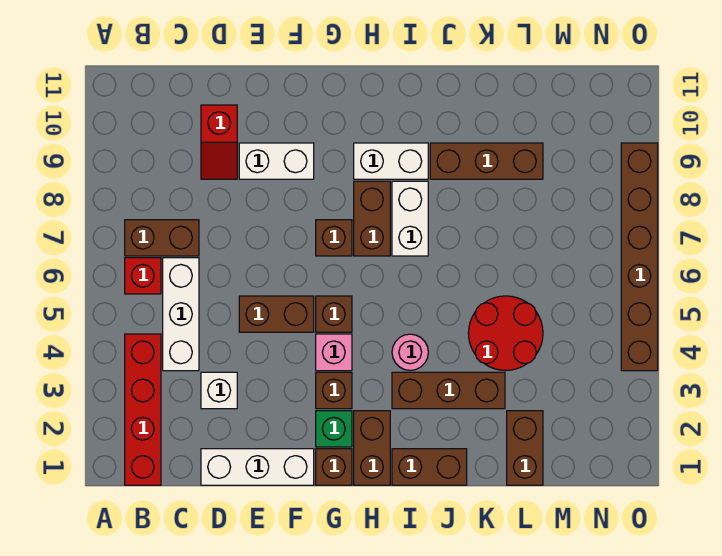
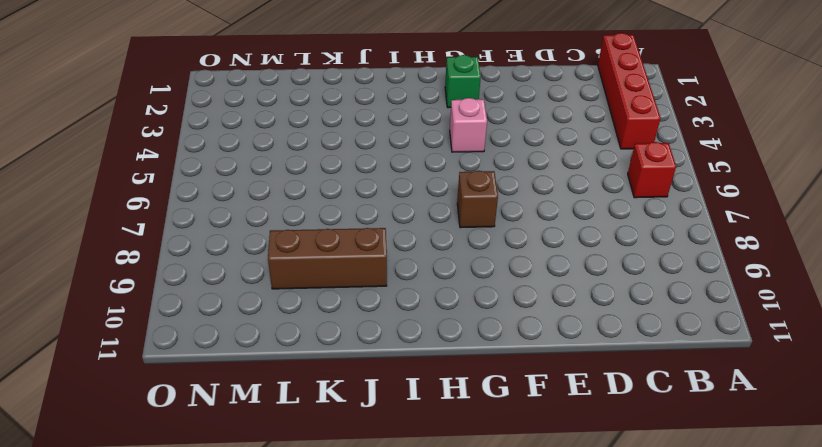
none -> brown 1x2 brick [125,220,199,256]
none -> white 1x3 brick [163,258,199,371]
none -> white 1x3 brick [201,449,314,485]

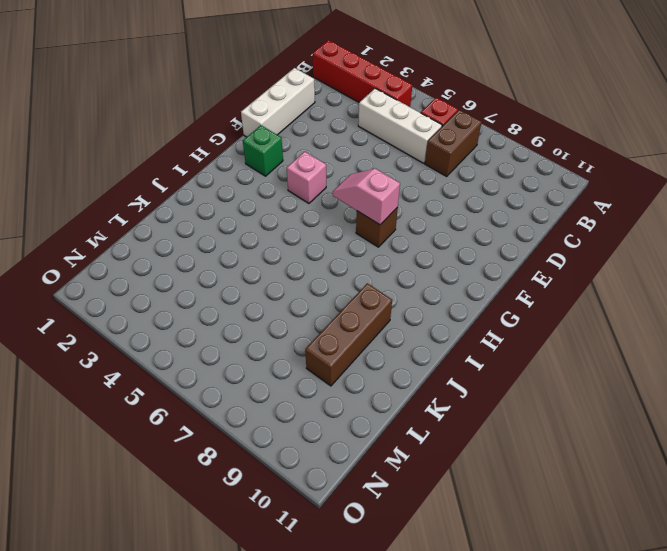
pink 1x2 slope [333,169,400,225] -> none
none -> white 1x1 brick [201,372,237,409]
none -> red 1x2 slope [201,105,237,179]
none -> brown 1x2 brick [239,296,314,332]

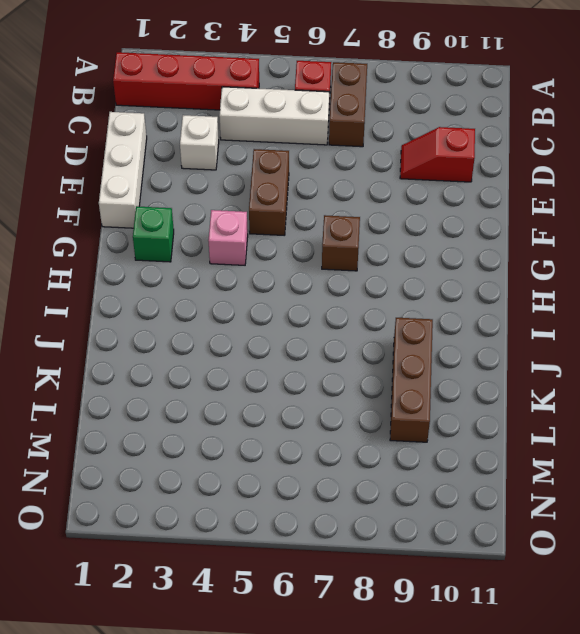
none -> white 1x2 brick [239,143,314,179]
none -> brown 1x1 brick [316,449,352,485]
none -> brown 1x1 brick [316,372,352,409]

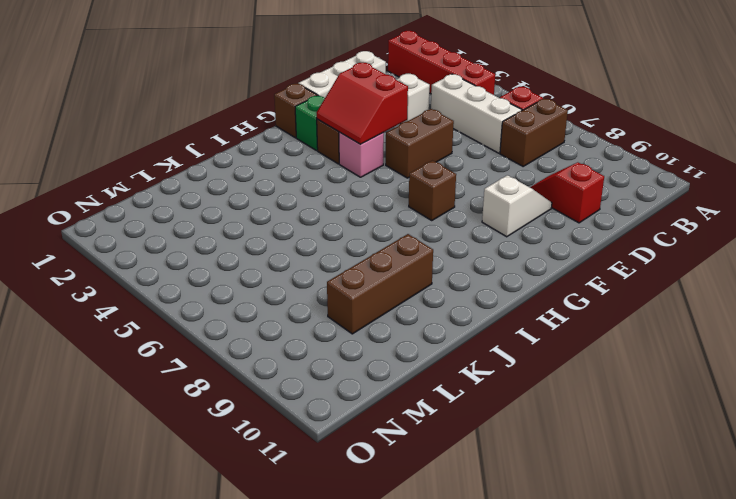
white 1x2 slope [482,175,552,237] -> white 1x2 brick [239,143,314,179]
red 2x2 slope [317,63,408,144] -> none
none -> brown 1x1 brick [316,296,352,332]
none -> brown 1x2 brick [354,411,390,485]
none -> brown 1x2 brick [354,181,390,256]

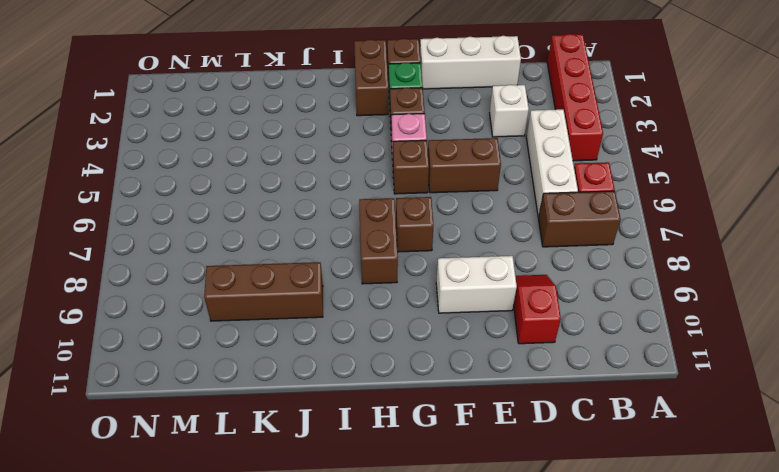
none -> white 1x2 brick [354,143,428,179]
none -> brown 1x2 brick [392,449,467,485]
none -> brown 1x3 brick [392,372,505,409]

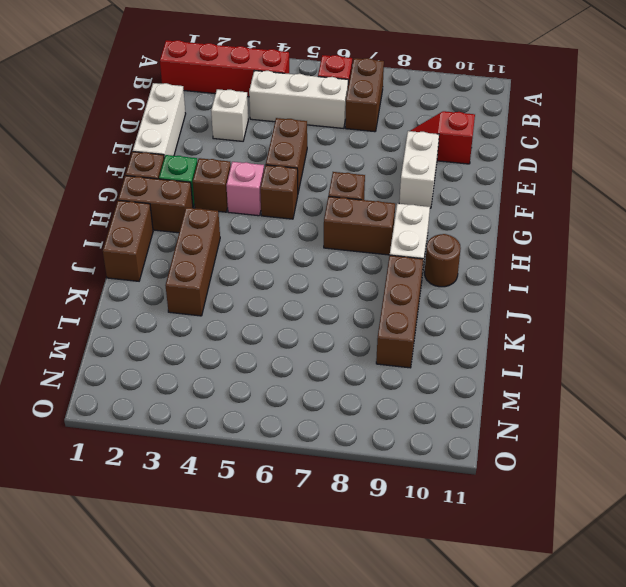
brown 1x1 round brick [425,234,461,287] -> none
none -> pink 1x1 round brick [392,334,428,370]
none -> white 1x2 brick [392,181,428,256]
none -> red 2x2 round brick [468,296,543,371]

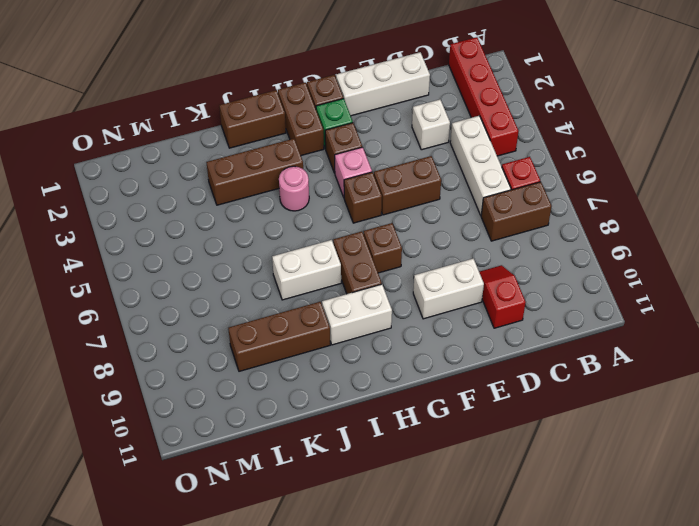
white 1x2 brick [272,240,341,300] -> white 1x2 brick turned to [392,181,428,256]
none -> red 2x2 round brick [468,296,543,371]
none -> brown 1x2 brick [507,411,543,485]
none -> brown 1x6 brick [621,143,658,371]

